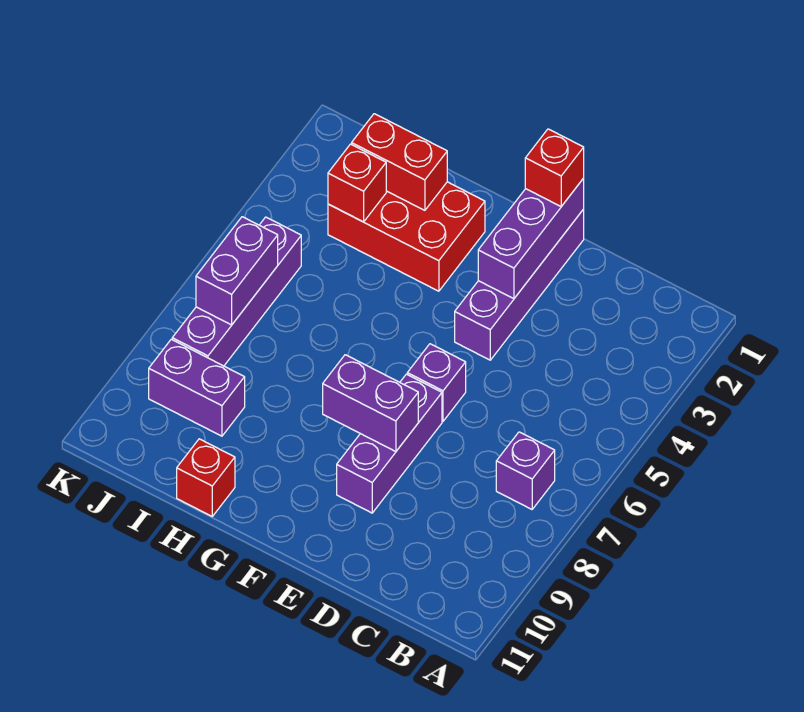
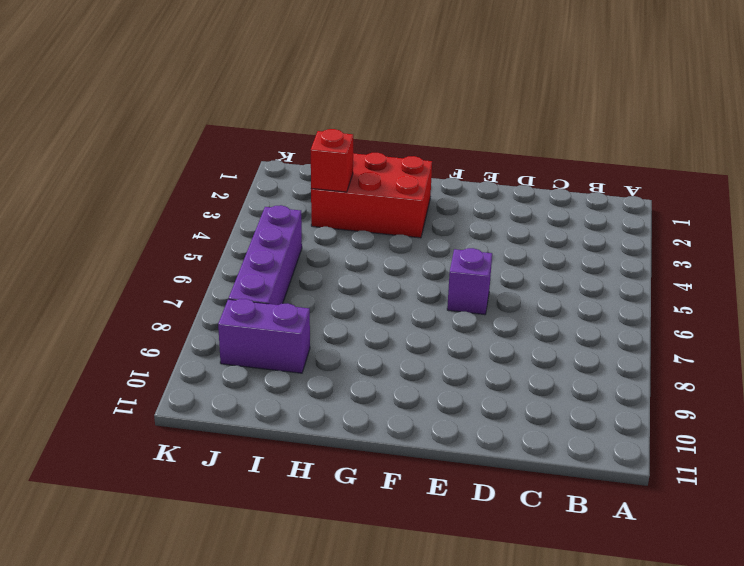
none -> purple 1x1 brick [496,432,555,509]
none -> purple 1x4 brick [455,209,584,360]
none -> purple 1x3 brick [337,374,442,513]

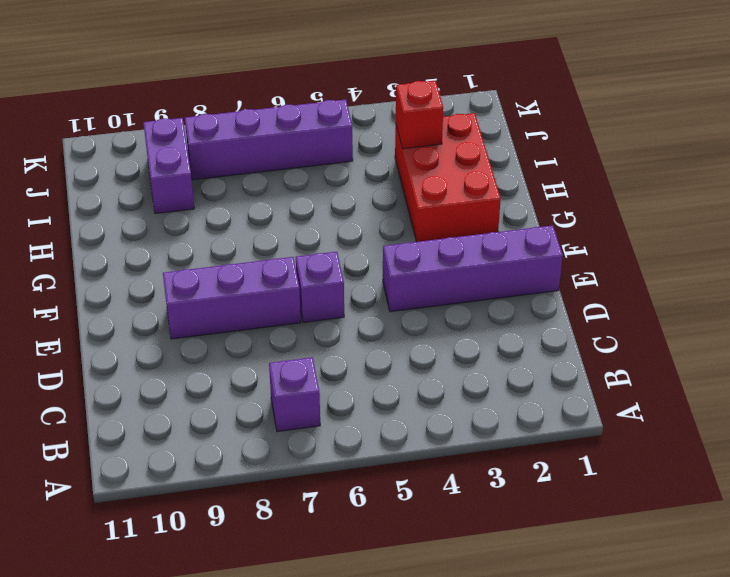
none -> red 1x1 brick [177,439,235,516]
none -> purple 1x3 brick [478,178,584,299]
none -> purple 1x2 brick [323,355,418,452]

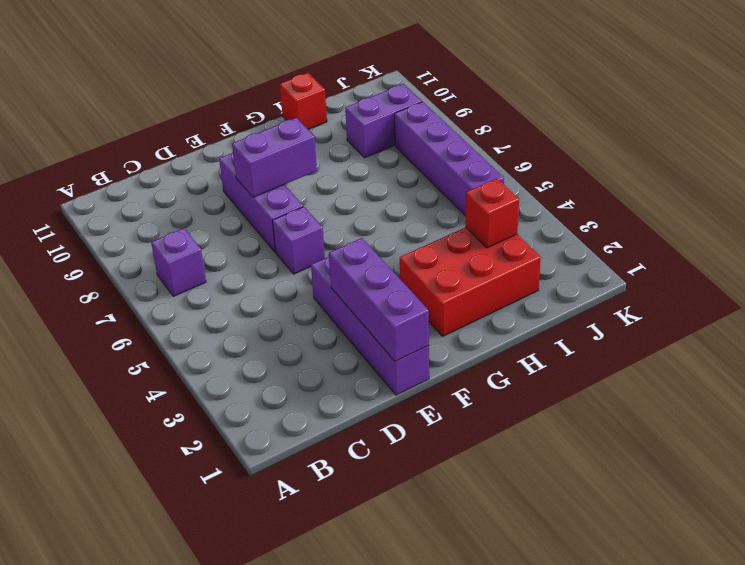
none -> red 1x2 brick [352,114,447,210]
none -> purple 1x2 brick [196,217,278,325]
none -> red 1x1 brick [525,129,584,206]

